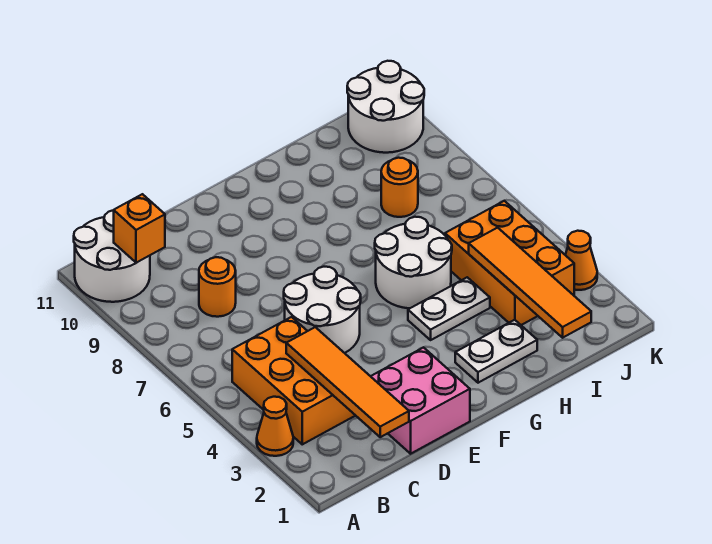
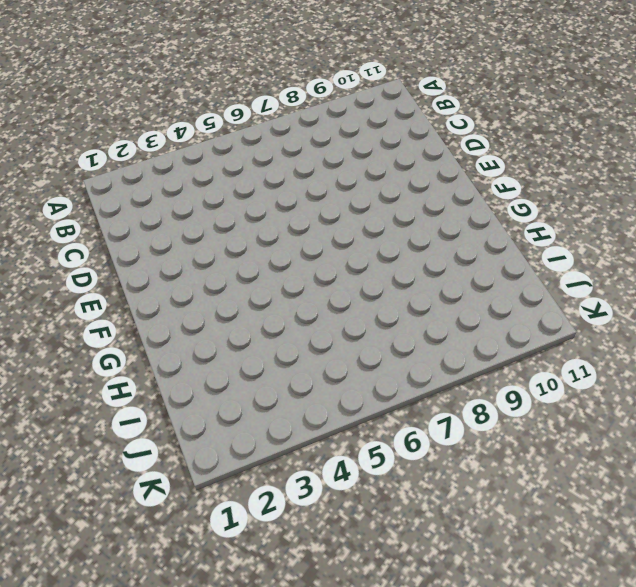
none -> orange 1x1 cone [257,397,293,456]
none -> white 2x2 round brick [74,210,150,302]
none -> orange 2x3 brick [232,317,356,444]

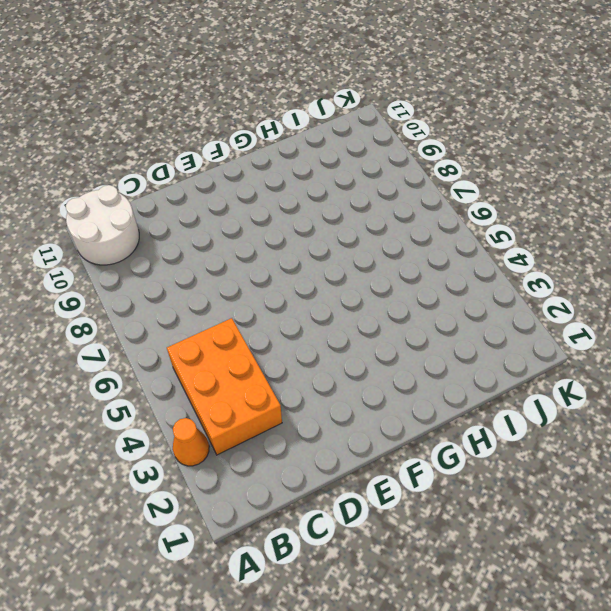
none -> orange 1x1 round brick [199,257,236,317]
none -> pink 2x2 brick [371,347,470,454]
none -> white 2x2 round brick [284,267,361,353]

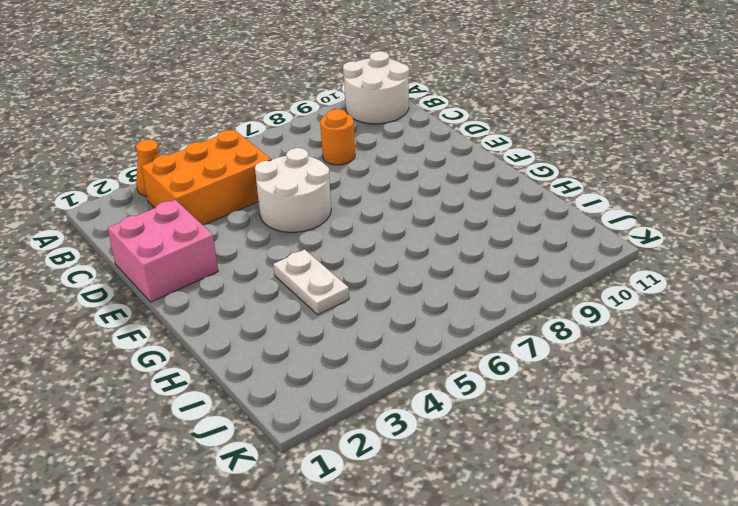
none -> white 1x2 plate [455,320,537,383]
none -> white 2x2 round brick [375,217,452,308]
none -> orange 2x3 brick [445,201,574,325]

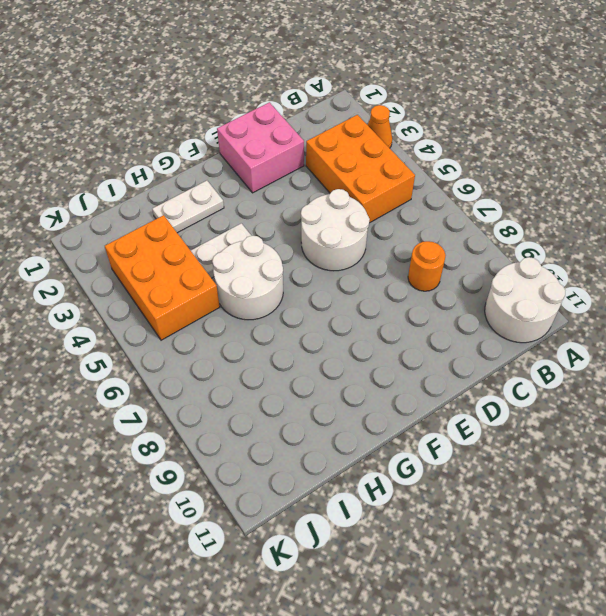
none -> orange 1x1 round brick [381,158,418,217]
none -> white 2x2 round brick [347,61,424,153]
none -> orange 1x1 cone [565,231,597,290]

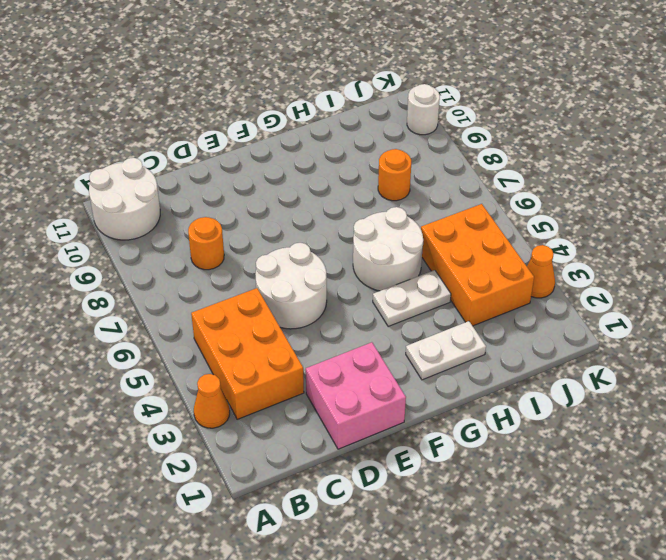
white 1x1 round brick [407,84,440,135] -> white 2x2 round brick [347,61,424,153]
none -> orange 1x1 brick [114,194,165,263]
none -> orange 1x4 tile [286,327,409,437]
none -> orange 1x4 tile [469,228,591,338]

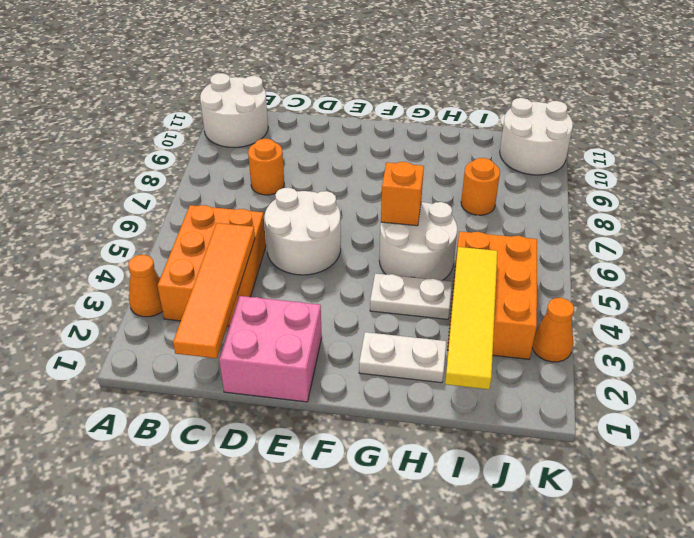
orange 1x1 brick [381,162,424,226] -> orange 1x1 brick moved to [114,194,165,263]
yellow 1x4 tile [445,247,497,389] -> orange 1x4 tile [469,228,591,338]

